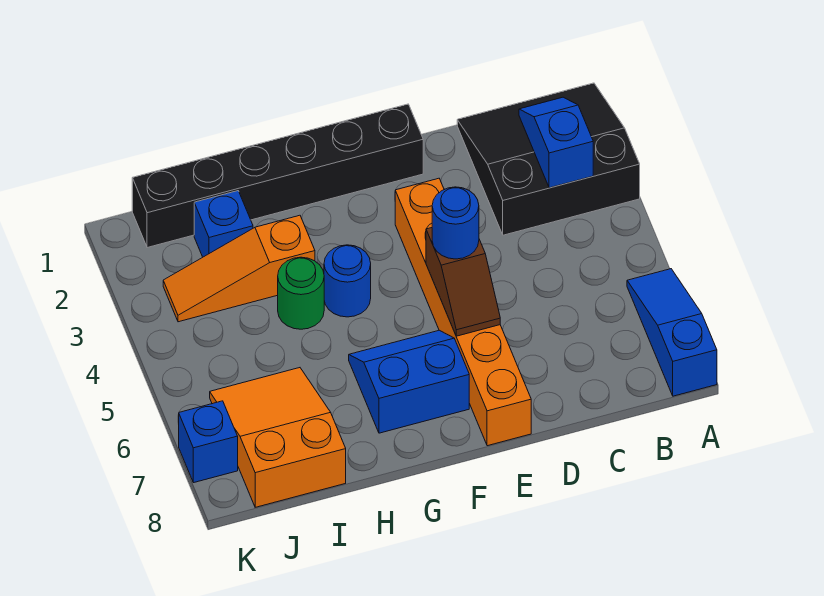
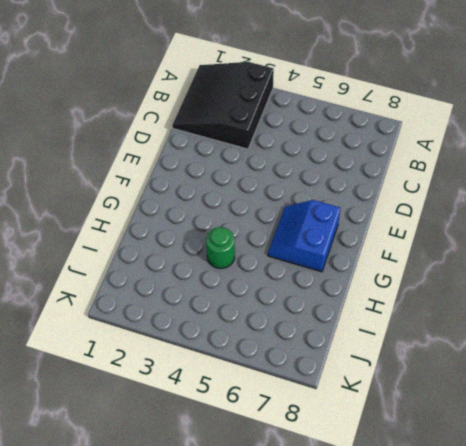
none -> blue 1x3 slope [627,269,717,396]
none -> black 1x6 brick [132,104,423,248]
none -> orange 1x6 brick [395,178,531,446]

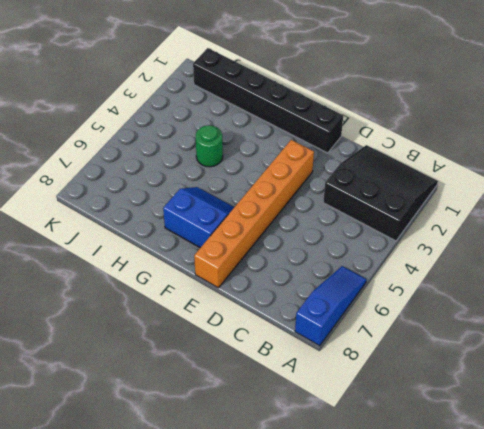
none -> blue 1x1 round brick [324,245,371,317]
none -> orange 1x3 slope [163,215,315,322]
none -> blue 1x1 brick [194,191,253,257]

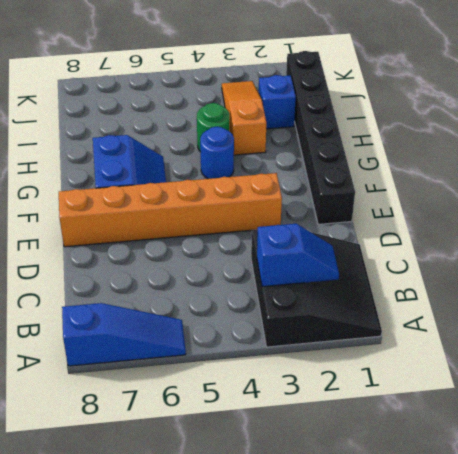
none -> orange 2x3 slope [210,368,346,507]
none -> blue 1x1 brick [179,401,238,483]
none -> brown 1x2 slope [426,228,500,336]

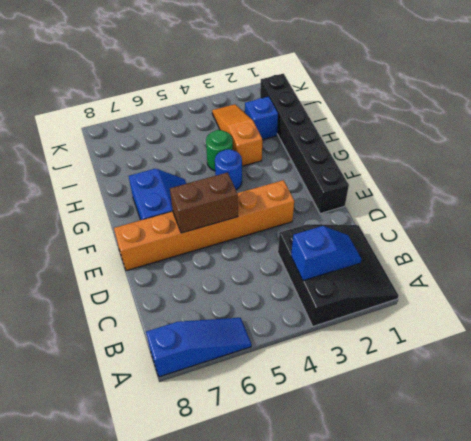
brown 1x2 brick [170,172,238,233] -> brown 1x2 slope [426,228,500,336]
none -> orange 2x3 slope [210,368,346,507]
none -> blue 1x1 brick [179,401,238,483]
none -> blue 1x1 round brick [432,187,479,259]

